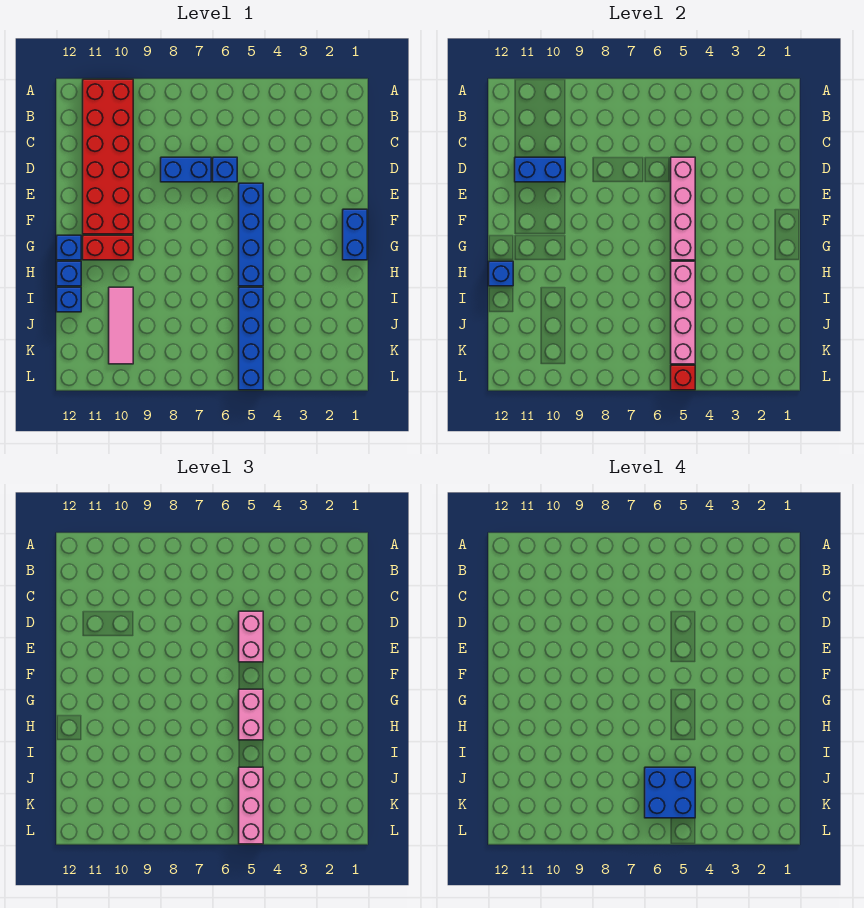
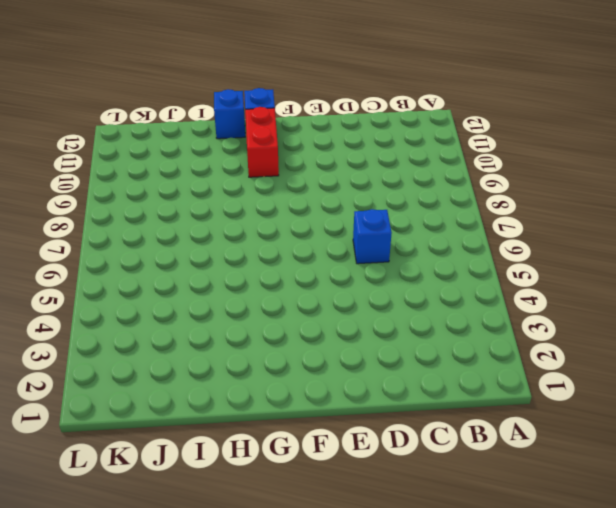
none -> red 2x6 brick [83,79,133,234]
none -> blue 1x2 brick [161,157,211,182]
none -> blue 1x4 brick [239,183,263,286]

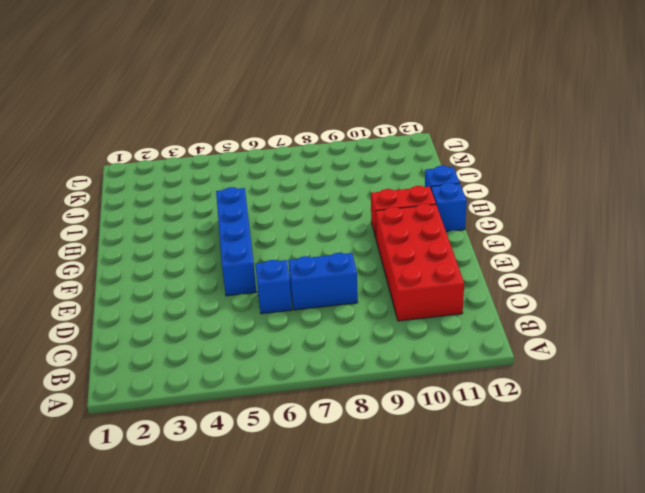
red 2x4 brick [376,204,464,321] -> red 2x6 brick [83,79,133,234]
none -> blue 1x2 brick [343,209,367,260]
none -> blue 1x4 brick [239,287,263,390]
none -> pink 1x3 tile [109,287,133,364]

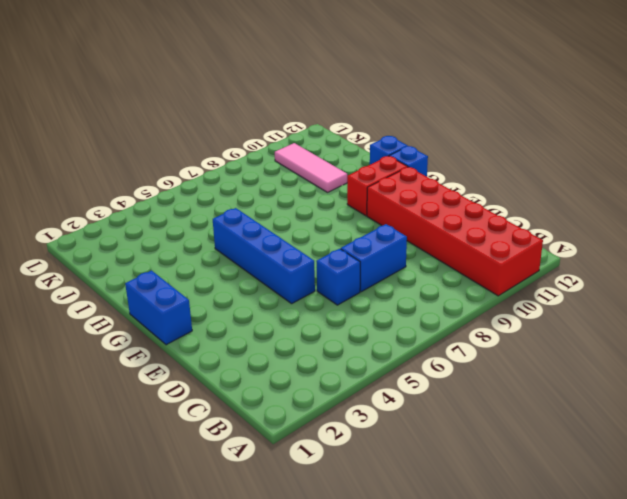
none -> blue 1x4 brick [239,287,263,390]
none -> blue 1x1 brick [57,287,81,312]
none -> pink 1x4 brick [671,157,695,260]

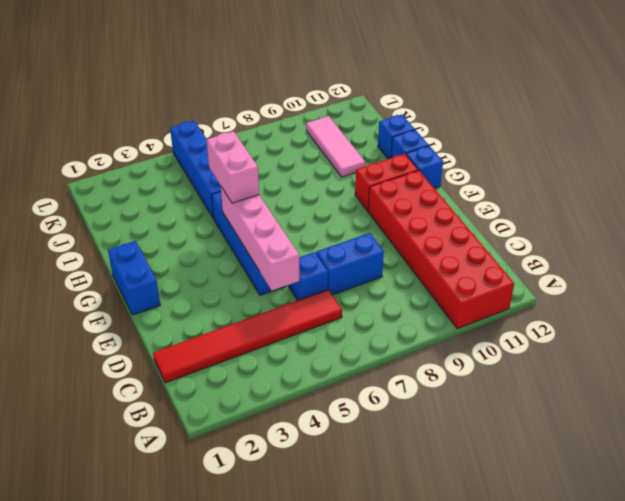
red 1x6 tile [153,290,342,383] -> none
none -> blue 1x2 brick [515,157,565,182]
none -> pink 1x4 brick [671,261,695,364]
none -> blue 1x1 brick [489,261,513,286]

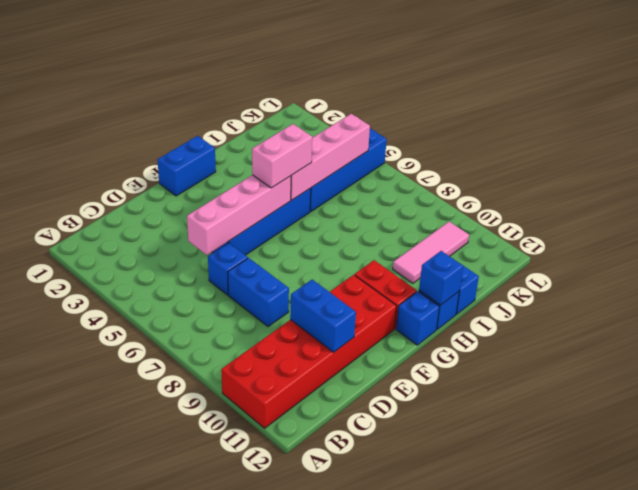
none -> red 1x1 brick [671,365,695,390]
none -> pink 1x2 brick [239,611,263,662]
none -> pink 1x3 brick [239,767,263,844]

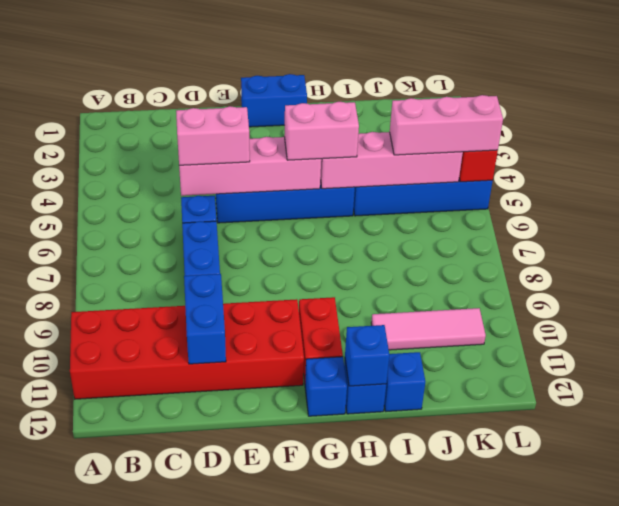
none -> blue 2x2 brick [645,767,695,818]

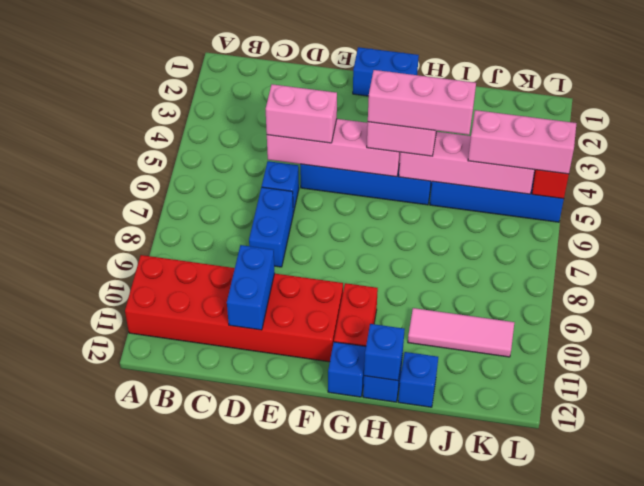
pink 1x3 brick [368,70,476,135] -> none
none -> blue 2x2 brick [645,767,695,818]

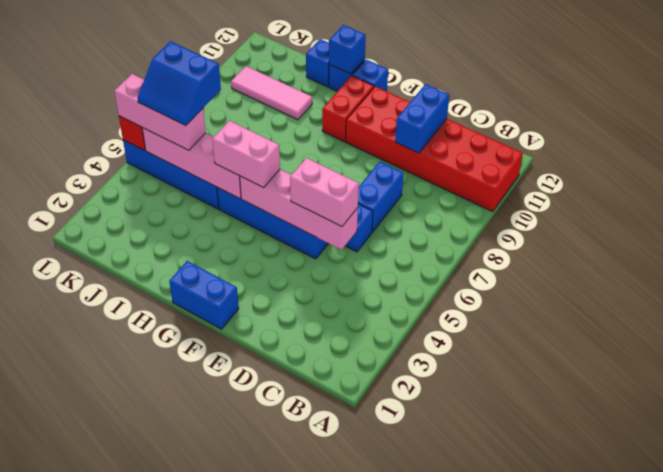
blue 2x2 slope [138,41,221,126] -> blue 2x2 brick [645,767,695,818]

